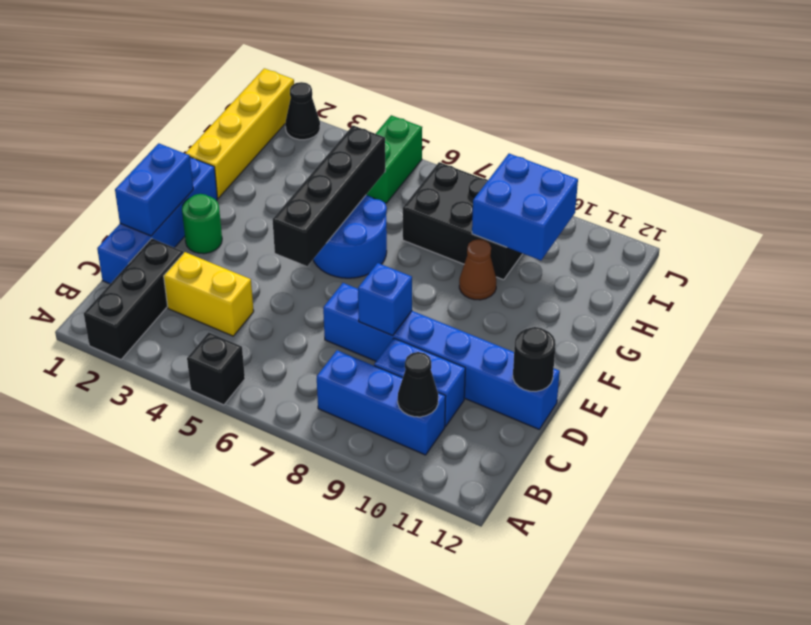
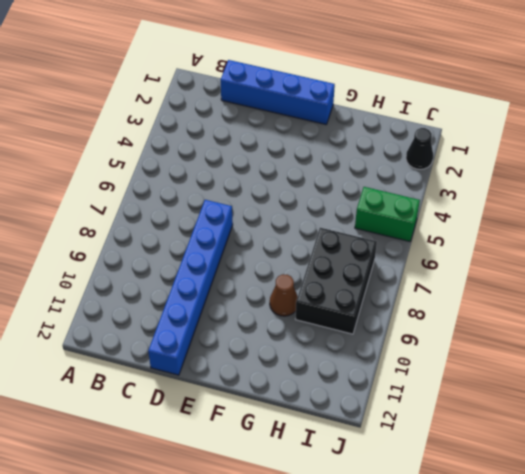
none -> black 1x3 brick [84,238,183,360]
none -> black 1x1 brick [187,332,245,405]
none -> blue 1x3 brick [317,350,446,455]

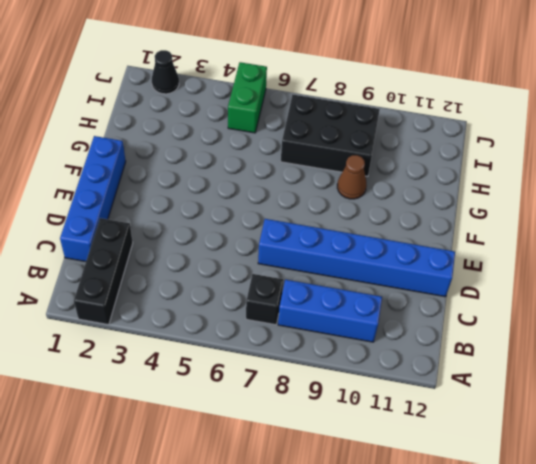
black 1x1 brick [246,274,283,325] -> black 1x1 brick moved to [187,332,245,405]
none -> yellow 1x2 brick [164,252,254,336]
none -> blue 1x2 brick [374,338,465,426]
none -> green 1x1 round brick [182,194,222,254]

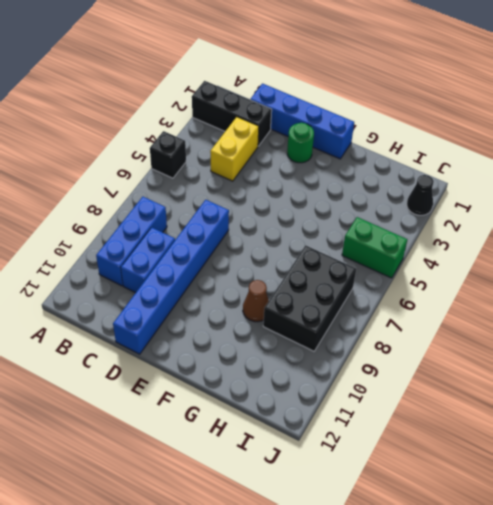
none -> blue 2x2 round brick [313,195,387,278]
none -> yellow 1x4 brick [185,68,294,198]
none -> black 1x1 cone [398,352,438,417]

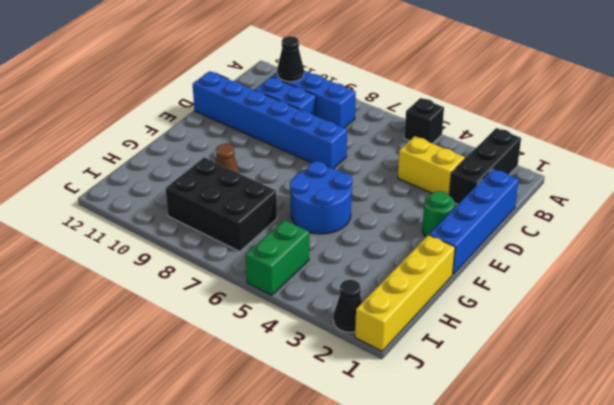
none -> blue 1x2 brick [115,143,193,236]
none -> blue 1x1 brick [358,263,412,336]
none -> black 1x1 round brick [513,327,556,391]

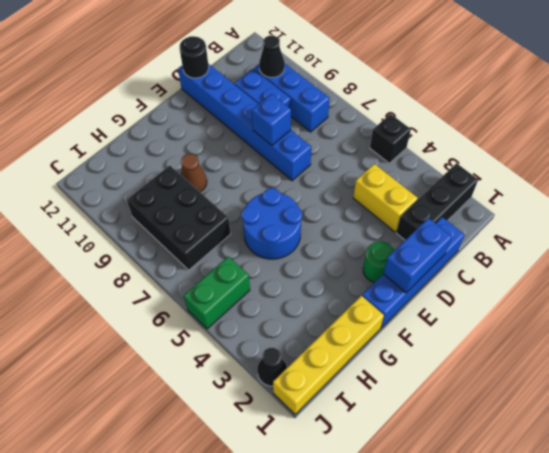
none -> black 1x4 brick [272,126,385,266]
none -> blue 2x2 brick [472,154,578,260]

